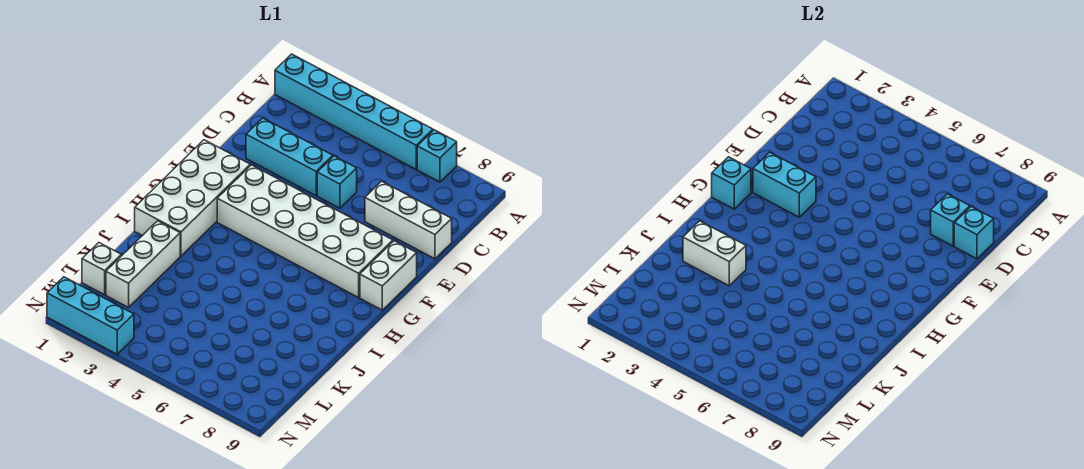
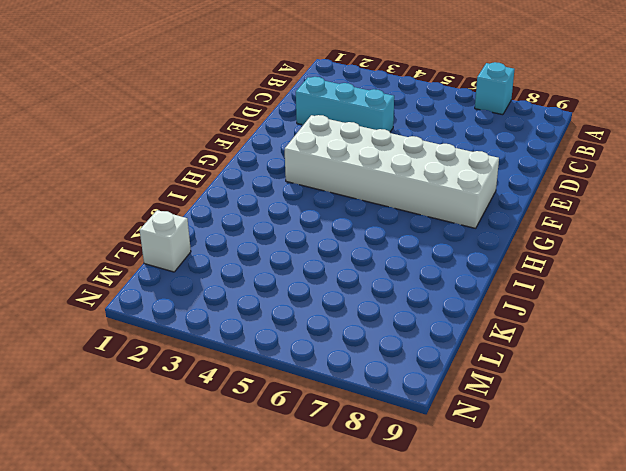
none -> cyan 1x6 brick [275,54,433,169]
none -> cyan 1x1 brick [317,156,357,208]
none -> white 1x3 brick [365,181,452,259]

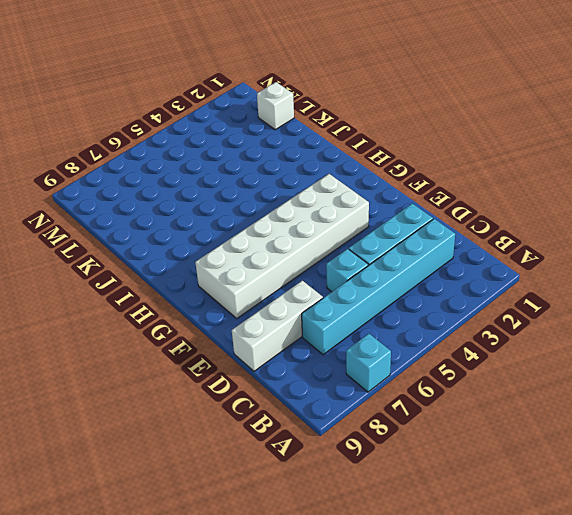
cyan 1x6 brick [302,219,455,355] -> cyan 1x6 brick moved to [275,54,433,169]
none -> white 2x4 brick [135,140,250,256]
none -> white 1x2 brick [360,241,417,310]
none -> white 1x3 brick [106,221,180,307]

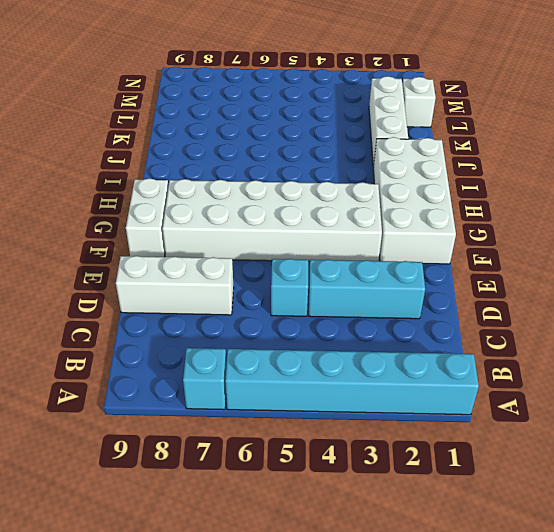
none -> cyan 1x3 brick [47,277,134,354]
none -> cyan 1x1 brick [931,194,970,246]
none -> cyan 1x1 brick [954,207,994,259]

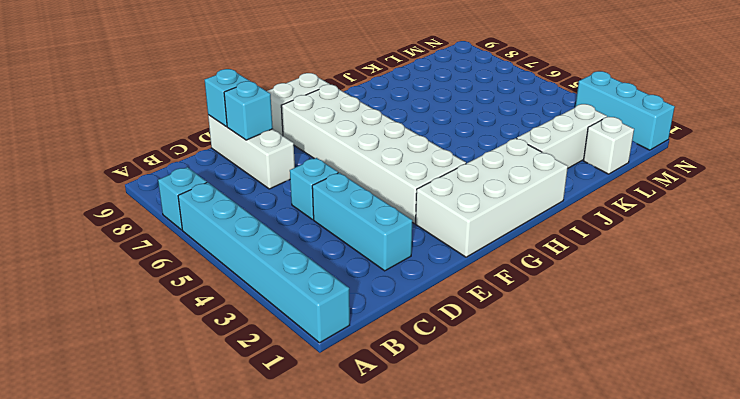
none -> cyan 1x2 brick [753,152,816,217]
none -> cyan 1x1 brick [712,157,751,209]
none -> white 1x2 brick [683,221,746,286]

